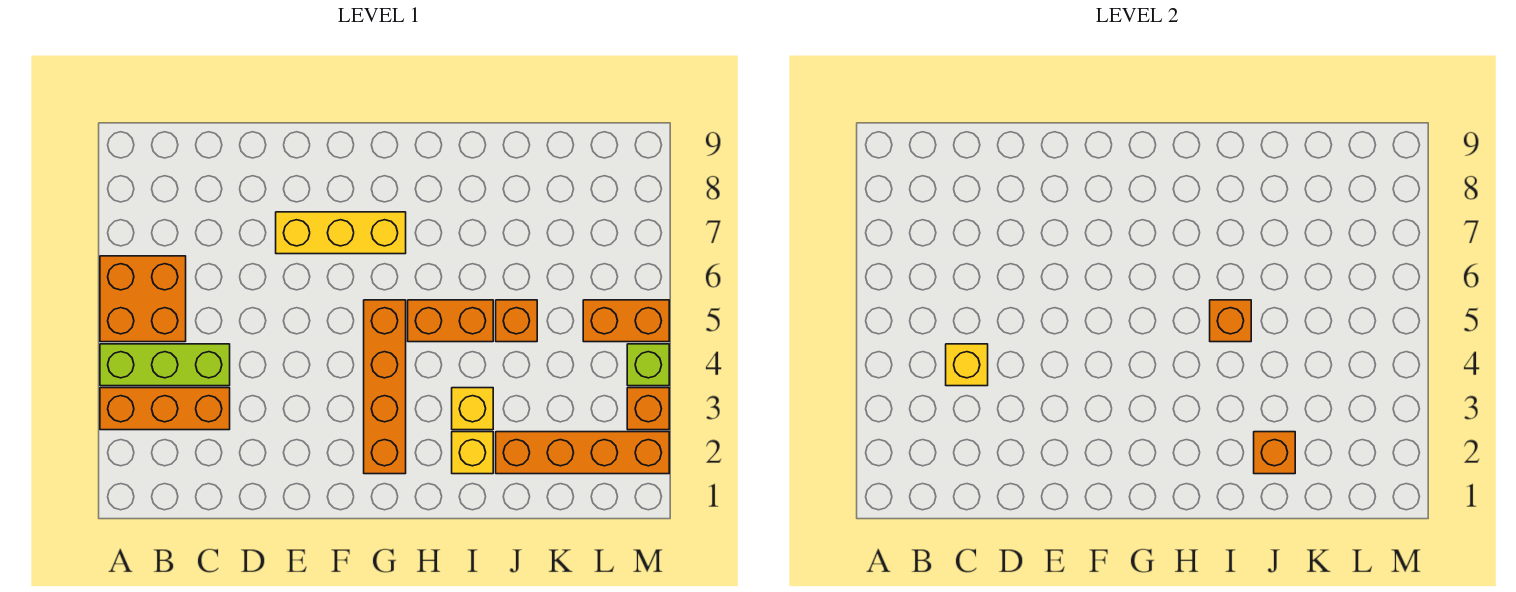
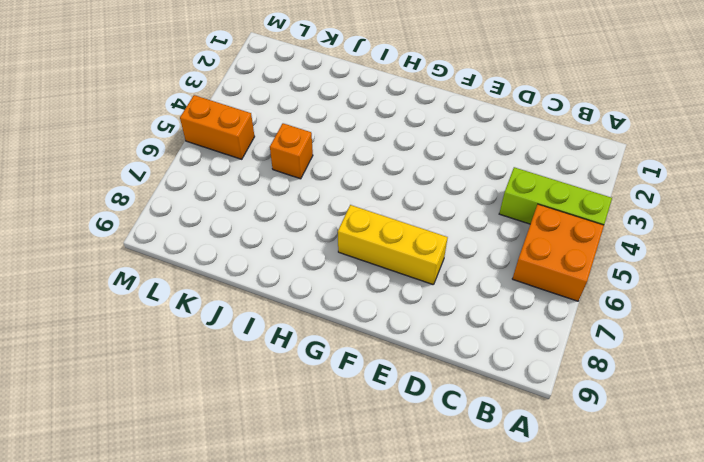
none -> orange 1x3 brick [100,388,230,430]
none -> orange 1x4 brick [364,300,406,474]
none -> orange 1x2 brick [408,300,493,342]

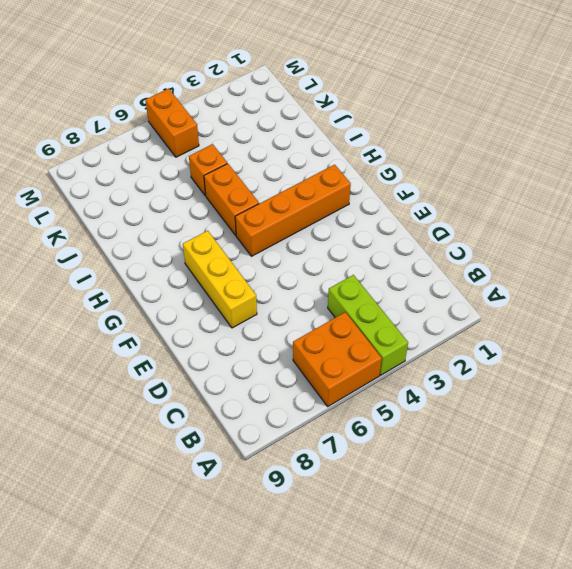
none -> orange 1x3 brick [100,388,230,430]
none -> yellow 1x1 brick [452,432,493,474]
none -> yellow 1x1 brick [452,388,493,430]

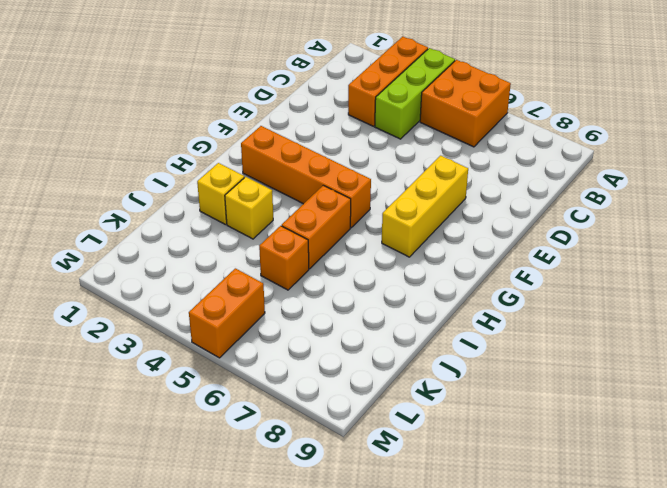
none -> orange 1x4 brick [496,432,669,474]
none -> orange 1x1 brick [627,388,669,430]
none -> lime 1x1 brick [627,344,669,386]

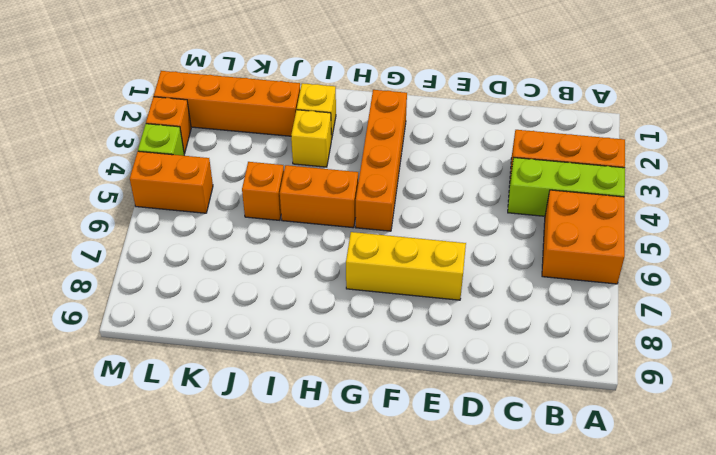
none -> yellow 1x1 brick [946,344,988,386]
none -> orange 1x1 brick [1210,300,1251,342]
none -> orange 1x1 brick [1254,432,1295,474]

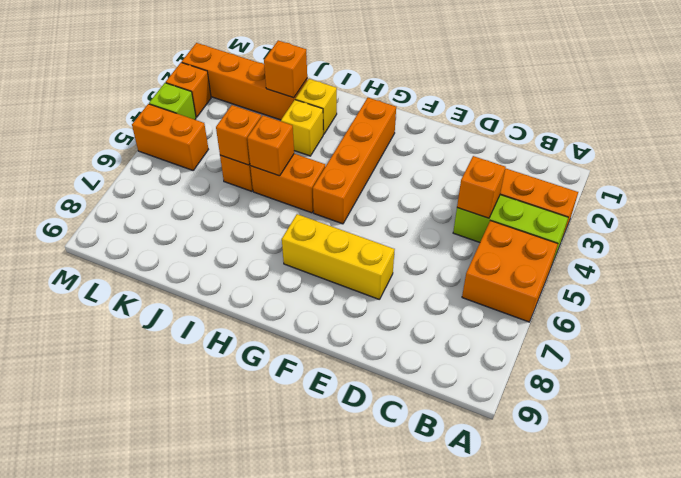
orange 1x1 brick [457,156,506,218] -> yellow 1x1 brick [946,344,988,386]
orange 1x1 brick [216,105,261,165] -> none

